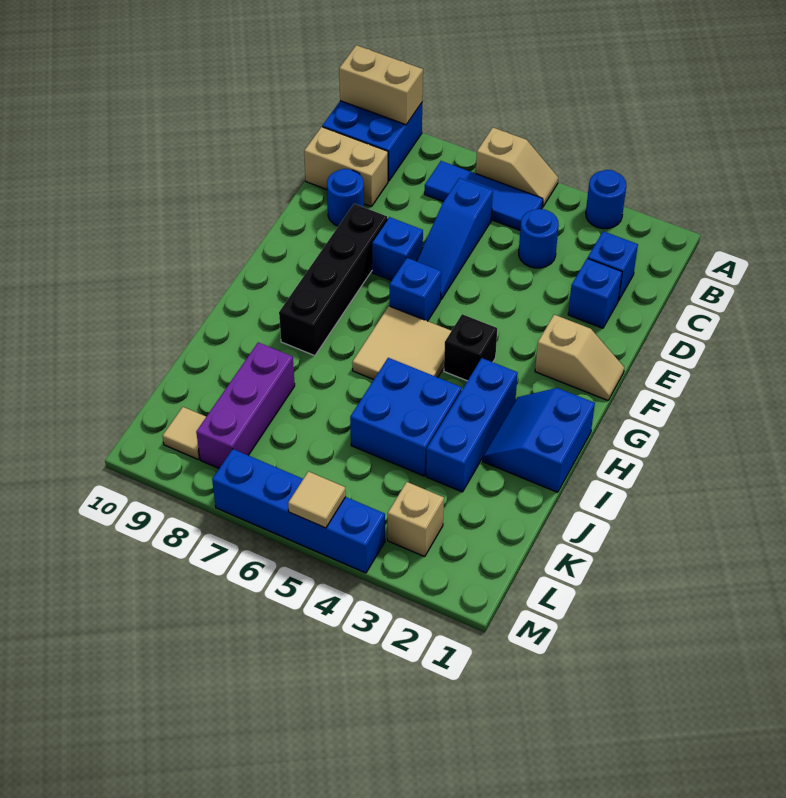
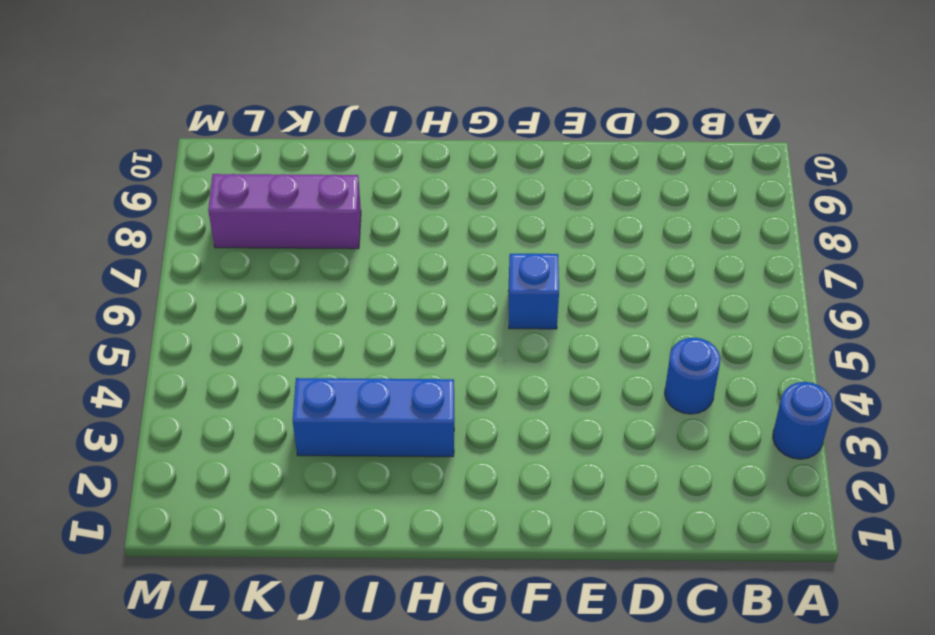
none -> tan 1x2 slope [476,128,558,207]
none -> blue 2x2 brick [322,101,422,181]
none -> blue 1x3 tile [425,161,543,230]

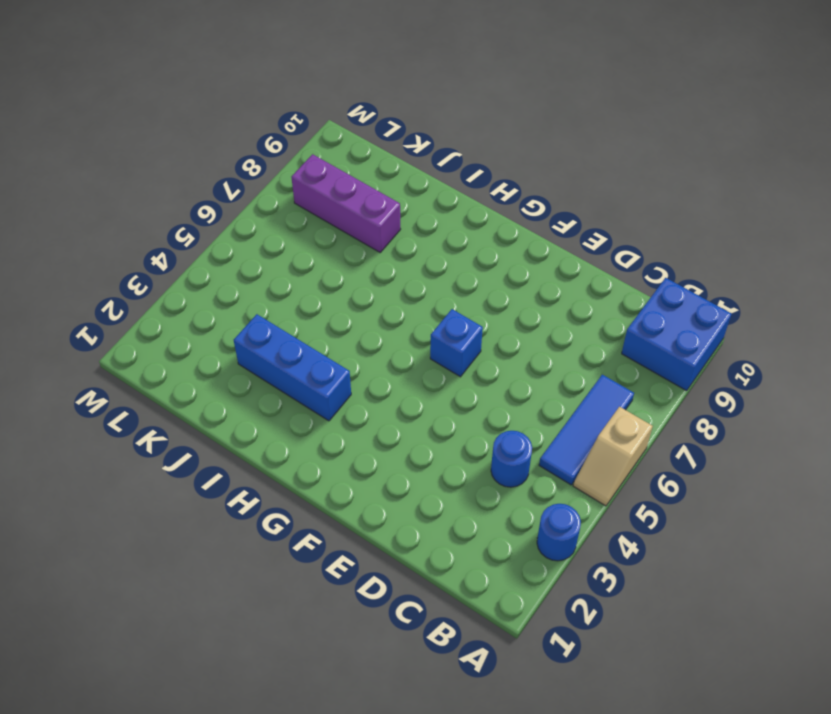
none -> blue 1x1 brick [588,231,638,301]
none -> blue 1x3 slope [417,178,493,300]
none -> tan 1x2 brick [304,127,388,207]

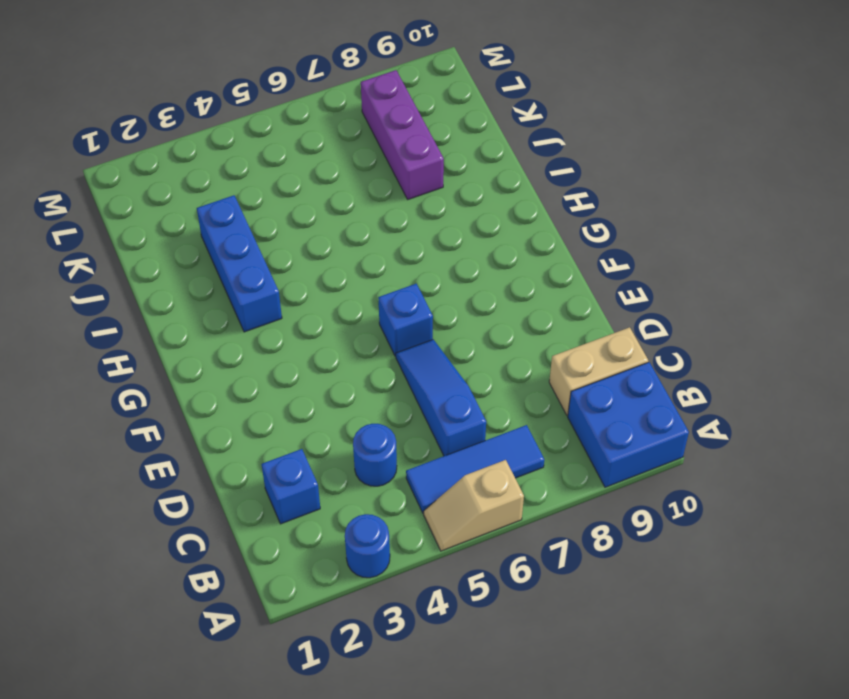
none -> blue 1x1 brick [568,258,622,328]
none -> blue 1x1 round brick [327,169,364,226]
none -> blue 1x1 brick [372,217,423,281]

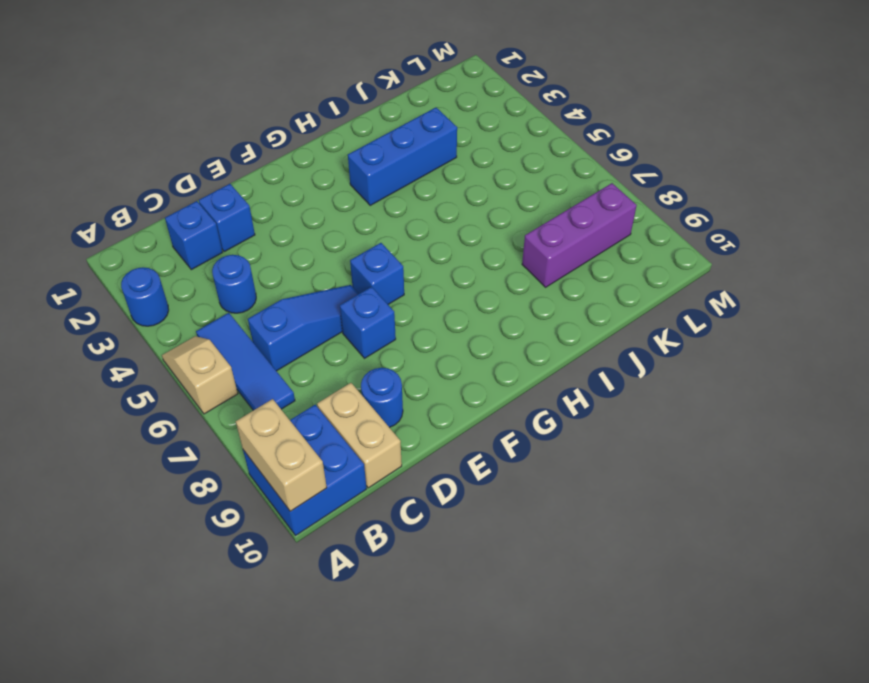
none -> black 1x4 brick [279,204,387,356]
none -> tan 1x2 slope [535,315,624,400]
none -> black 1x1 brick [444,314,497,381]

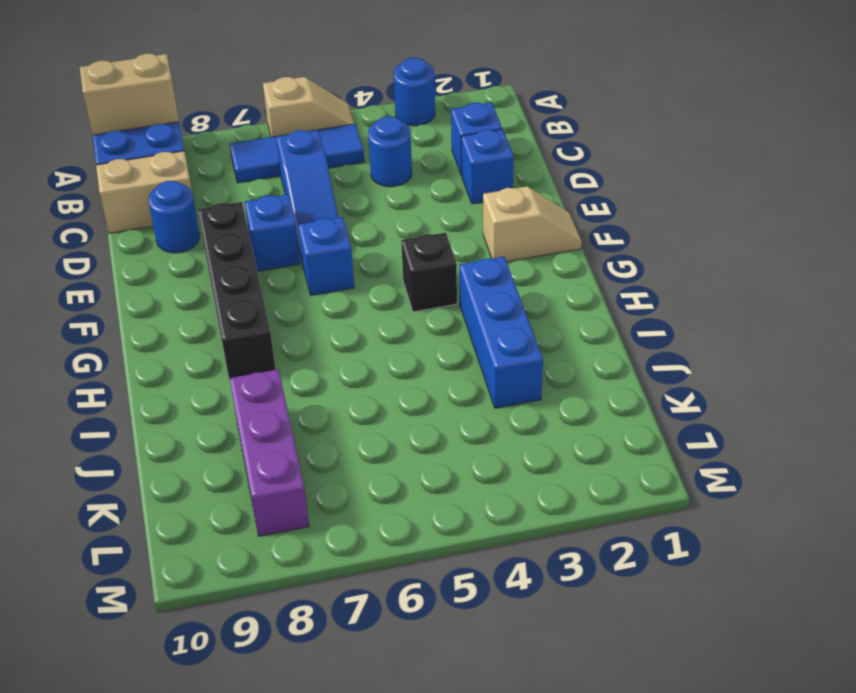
none -> tan 2x2 tile [352,306,451,380]
none -> blue 2x2 slope [483,388,595,492]
none -> blue 2x2 brick [350,358,462,476]

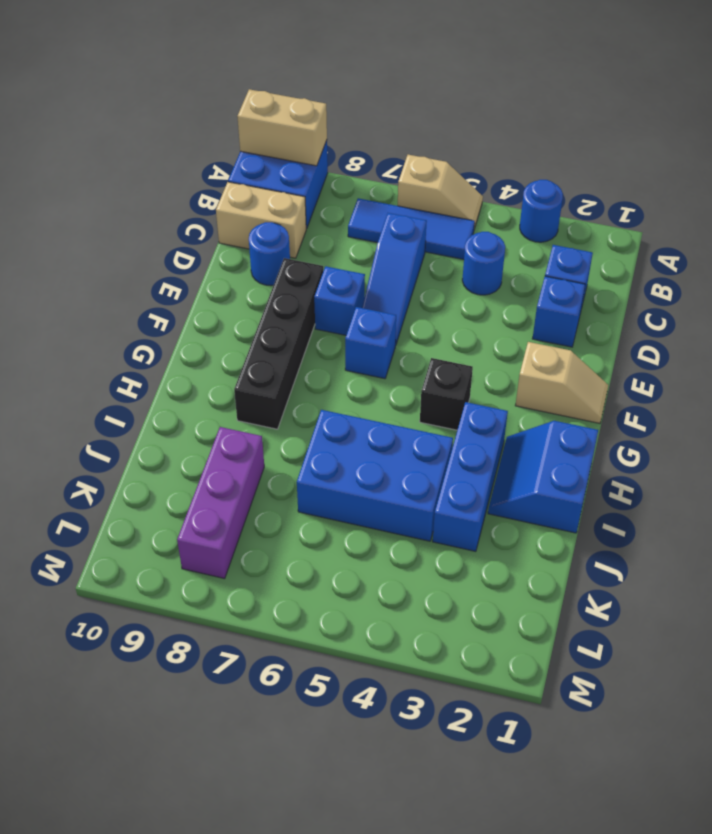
blue 2x3 brick [297,410,453,541] -> blue 2x2 brick [350,358,462,476]
none -> tan 2x2 tile [352,306,451,380]
none -> tan 1x1 brick [388,482,444,557]
none -> tan 1x1 tile [163,407,206,459]

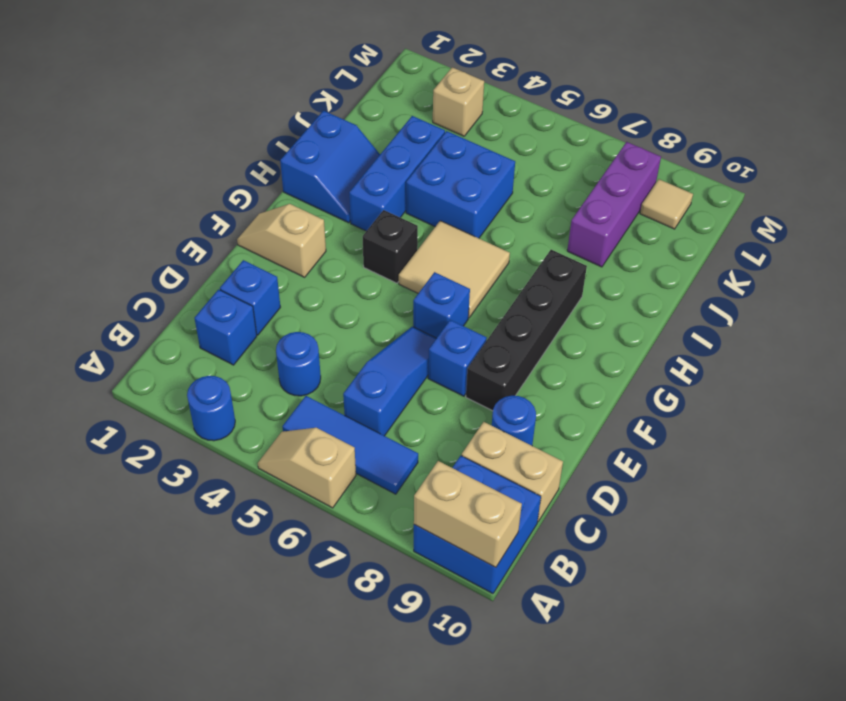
none -> blue 1x4 brick [212,449,385,573]
none -> tan 1x1 tile [288,471,346,528]

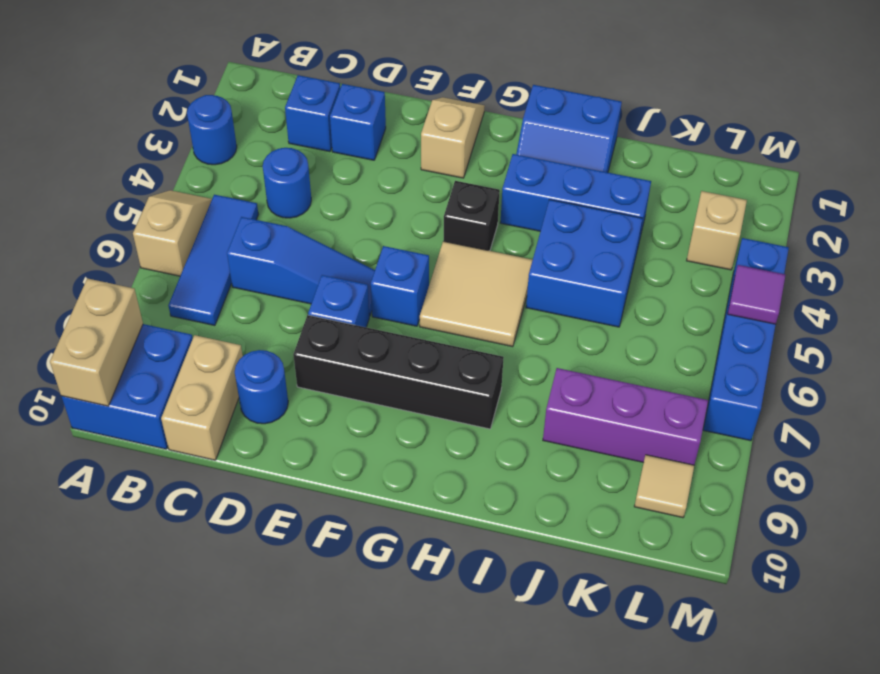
purple 1x1 tile [728,265,785,324] -> tan 1x1 tile [288,471,346,528]

